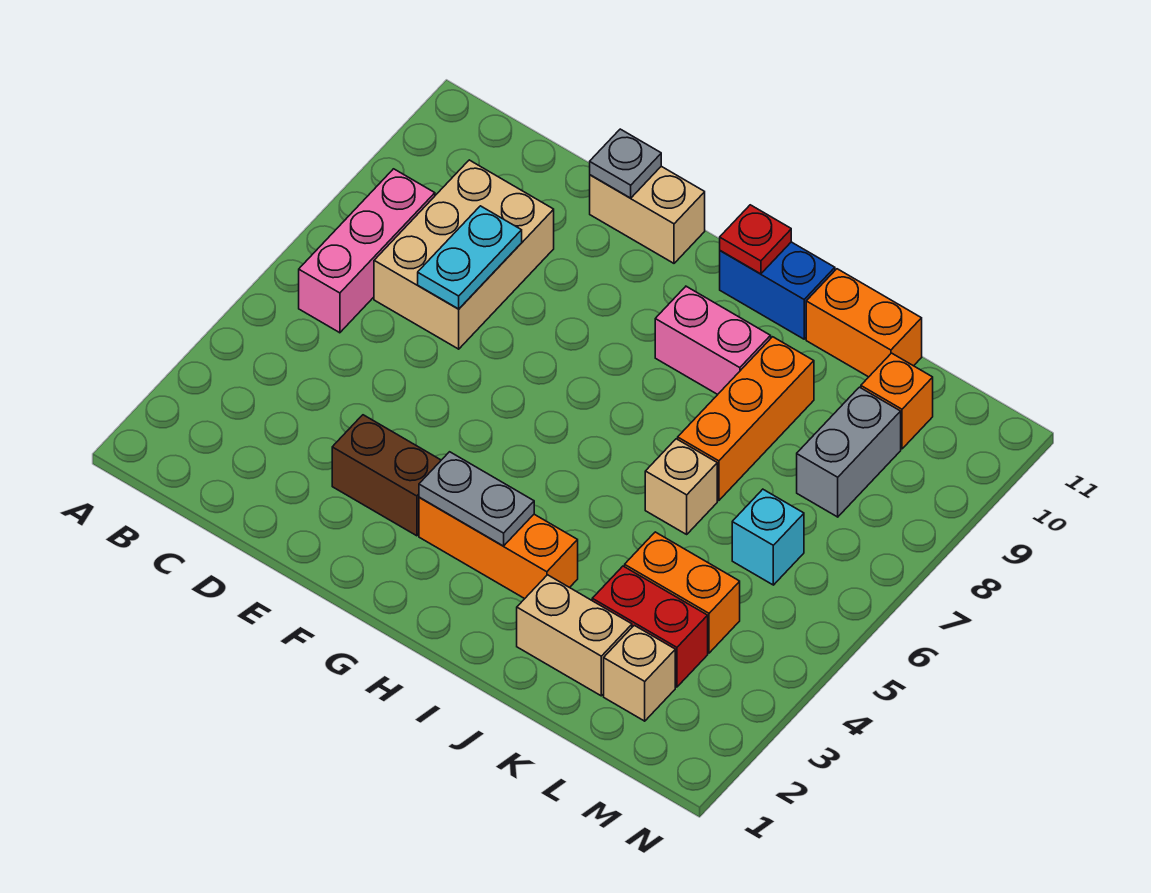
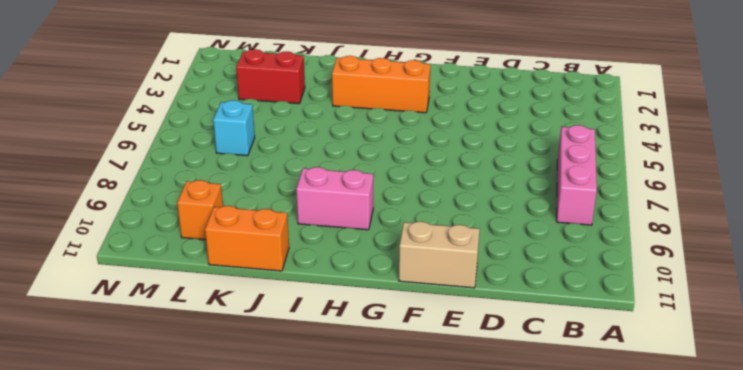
none -> tan 2x3 brick [374,160,554,349]
none -> brown 1x2 brick [332,415,441,536]
none -> blue 1x2 brick [720,242,835,339]

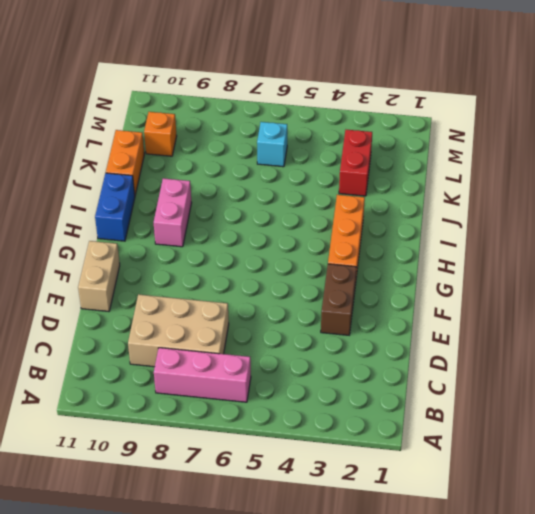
none -> tan 1x2 brick [517,575,632,696]
none -> tan 1x1 brick [645,439,717,534]
none -> orange 1x3 brick [678,337,814,501]

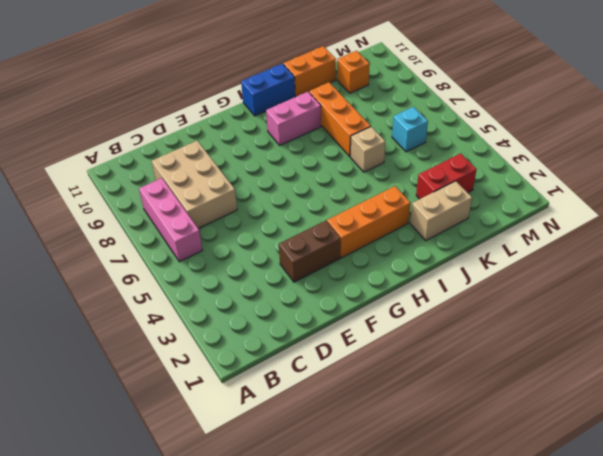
none -> tan 1x2 brick [590,166,705,263]
none -> orange 1x2 brick [625,532,740,653]
none -> tan 1x1 brick [604,625,675,721]

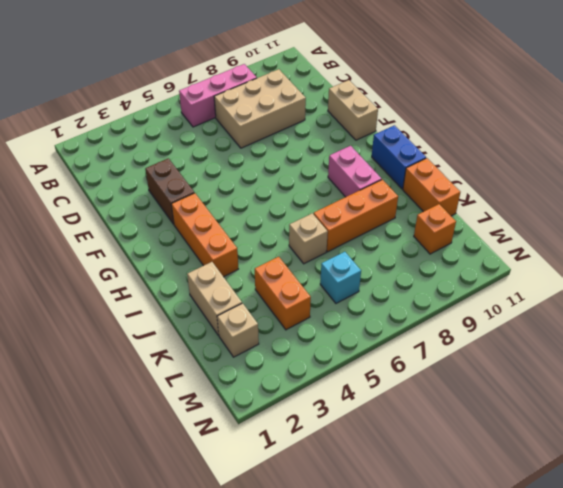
none -> red 1x2 brick [592,566,708,687]
none -> grey 1x2 brick [797,387,901,517]
none -> cyan 1x2 plate [418,206,522,309]

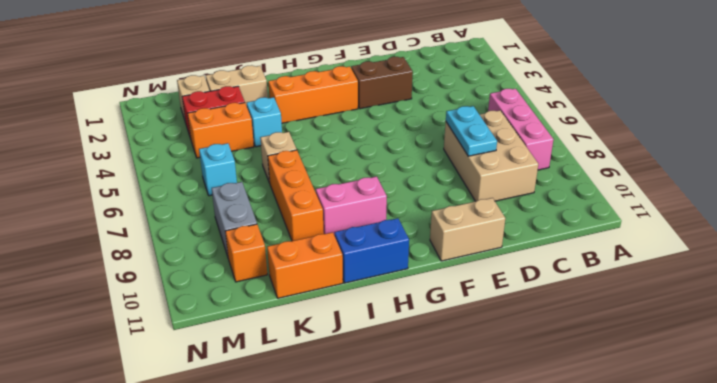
cyan 1x1 brick [247,97,282,147] -> none
none -> grey 1x1 plate [590,129,661,198]
none -> grey 1x2 plate [419,452,534,546]
none -> red 1x1 plate [720,205,791,274]

